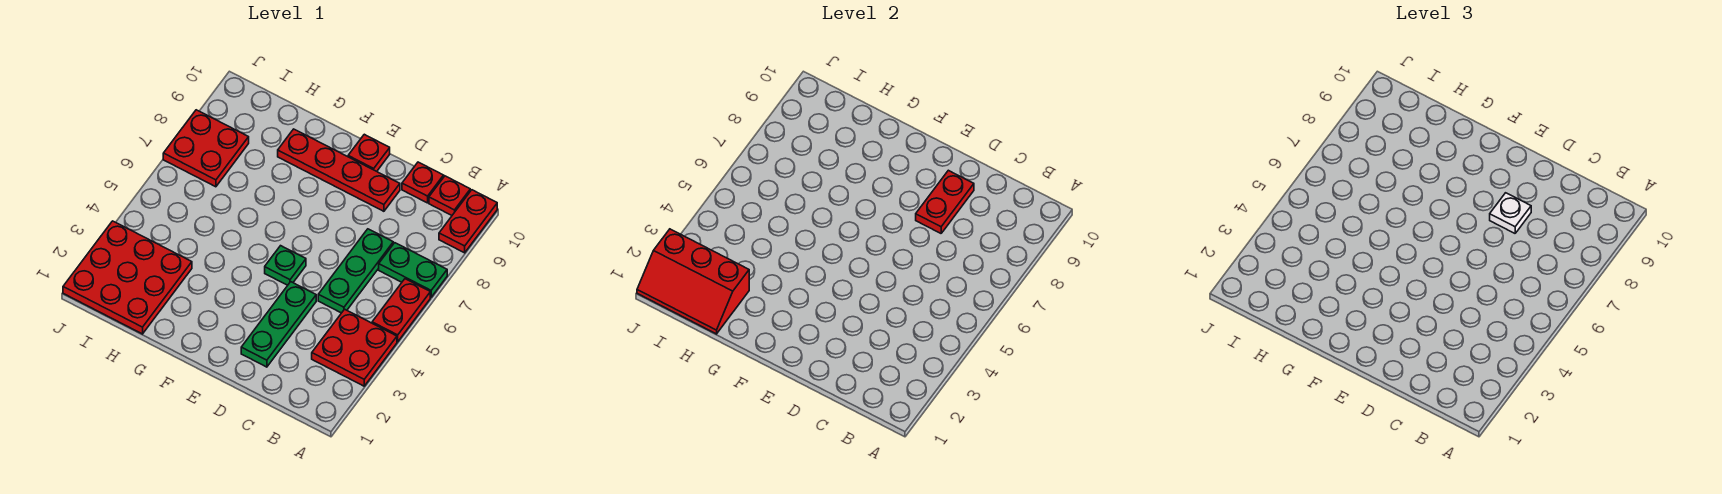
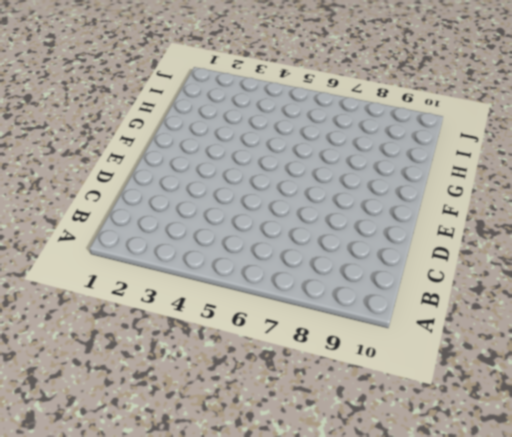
none -> red 2x2 plate [312,309,397,386]
none -> red 1x2 plate [372,279,430,342]
none -> green 1x2 plate [379,243,447,297]

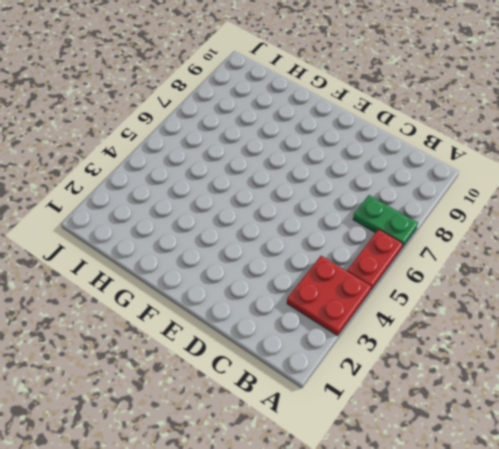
none -> red 1x2 plate [439,190,497,253]
none -> red 1x1 plate [429,176,470,215]
none -> green 1x3 plate [318,229,393,313]

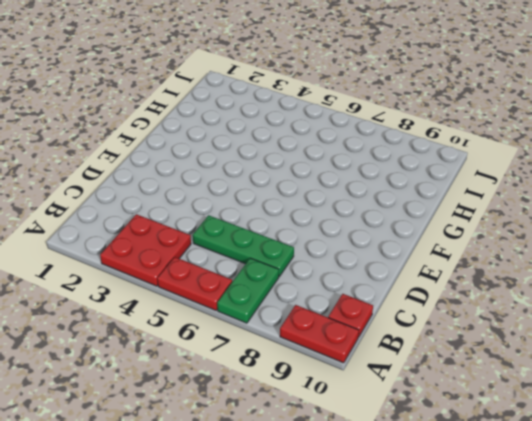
none -> red 1x1 plate [402,162,444,203]
none -> green 1x3 plate [241,282,316,367]
none -> red 1x4 plate [278,129,400,211]

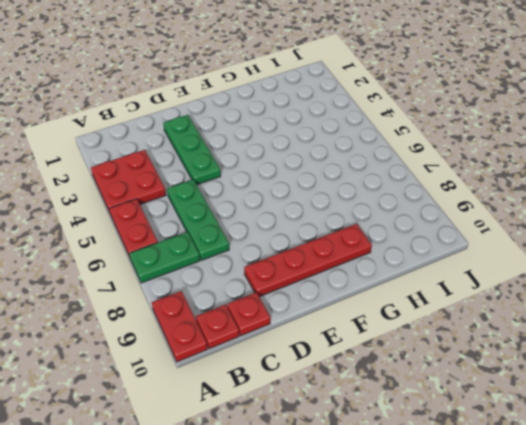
none -> green 1x1 plate [265,246,306,285]
none -> red 1x1 plate [348,134,390,171]
none -> red 3x3 plate [63,221,192,334]

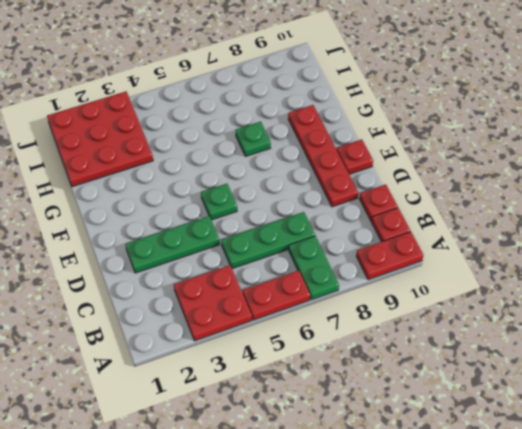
green 1x1 plate [236,122,271,157] -> none
none -> red 2x2 plate [163,110,249,187]
none -> red 1x2 plate [916,170,974,233]
none -> red 2x3 slope [637,229,749,334]

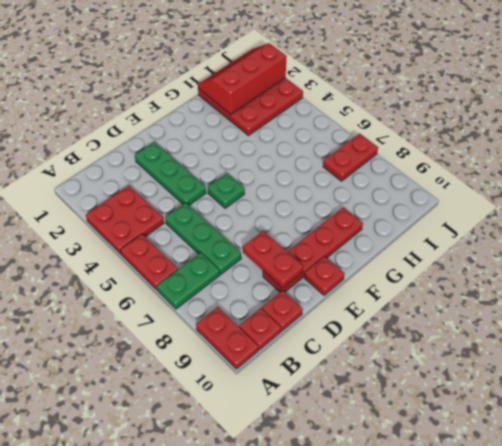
red 1x2 plate [323,134,378,181] -> red 2x2 plate [163,110,249,187]
none -> white 1x1 plate [1490,193,1531,233]

